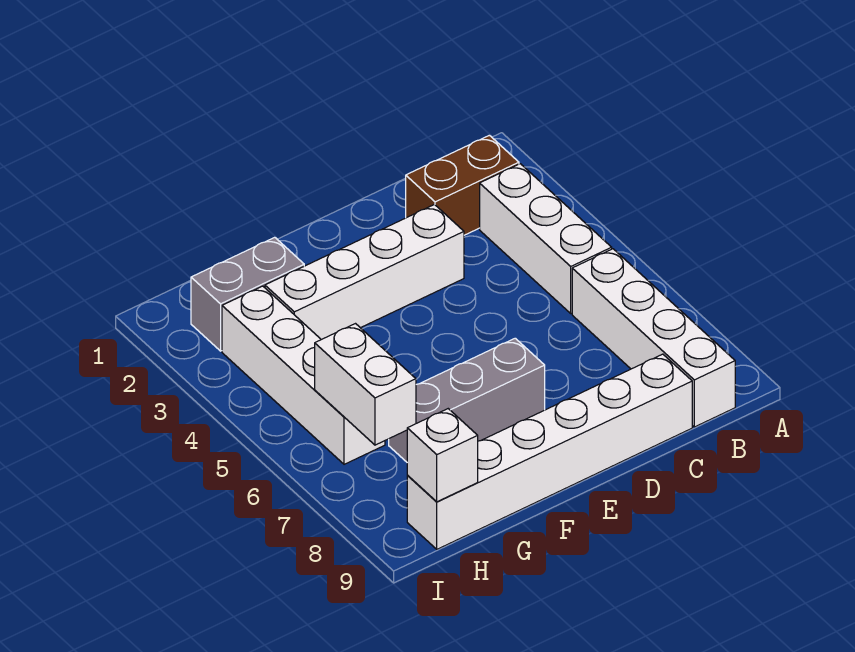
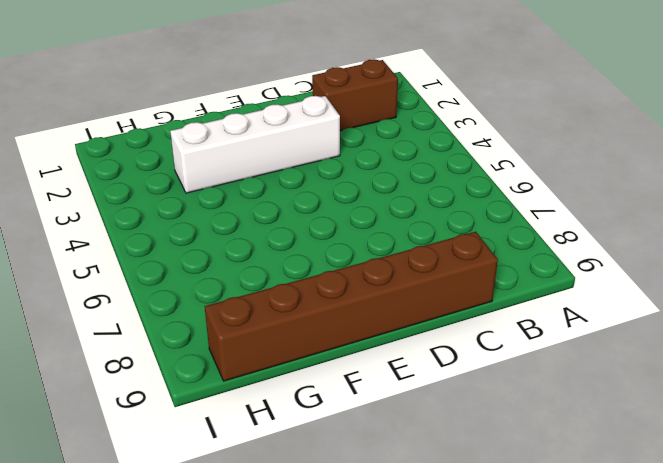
brown 1x6 brick [205,232,498,381] -> white 1x6 brick [407,354,692,549]
none -> white 1x3 brick [480,164,612,314]
none -> white 1x4 brick [572,249,735,427]

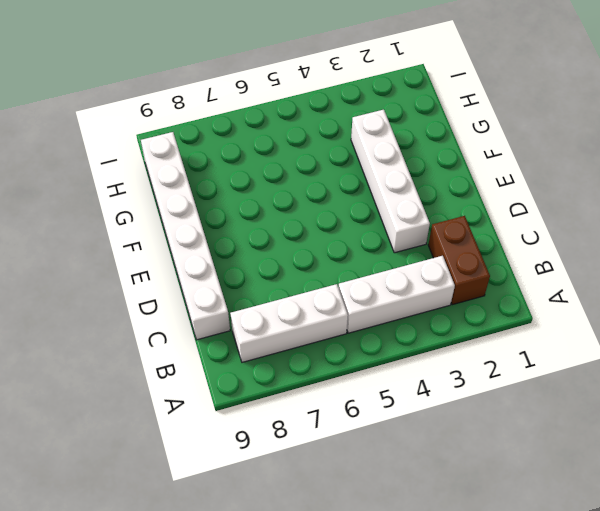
white 1x3 brick [230,284,348,362] -> white 1x4 brick [572,249,735,427]
none -> grey 1x3 brick [389,338,545,462]
none -> grey 1x2 brick [191,237,304,351]

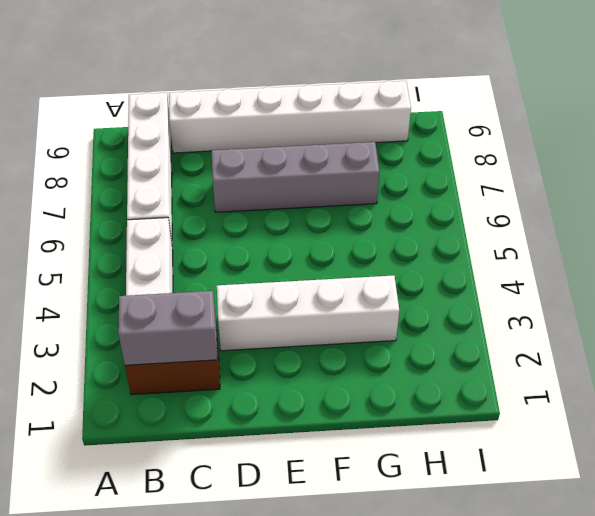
grey 1x2 brick [118,291,217,365] -> grey 1x2 brick moved to [191,237,304,351]
grey 1x4 brick [212,142,380,212] -> grey 1x3 brick [389,338,545,462]
none -> white 1x4 brick [222,286,385,464]
none -> white 1x2 brick [315,324,416,445]

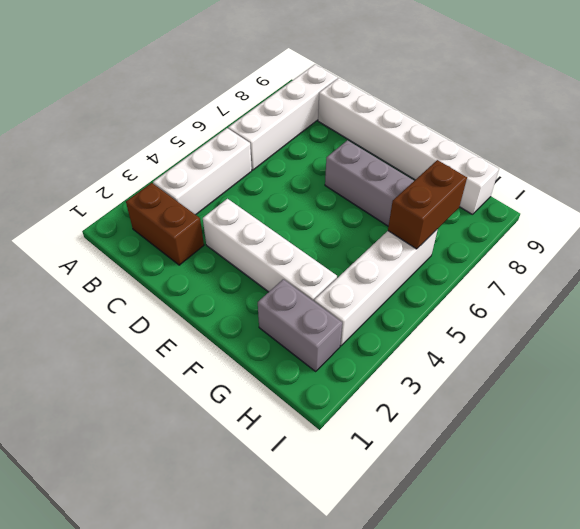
brown 1x2 brick [388,160,467,249] -> white 1x2 brick [315,324,416,445]
none -> white 1x1 brick [407,409,478,502]

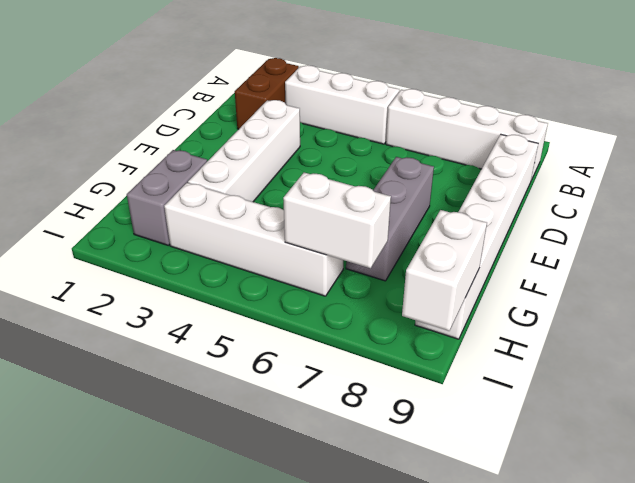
white 1x2 brick [402,210,487,331] -> white 1x1 brick [407,409,478,502]

